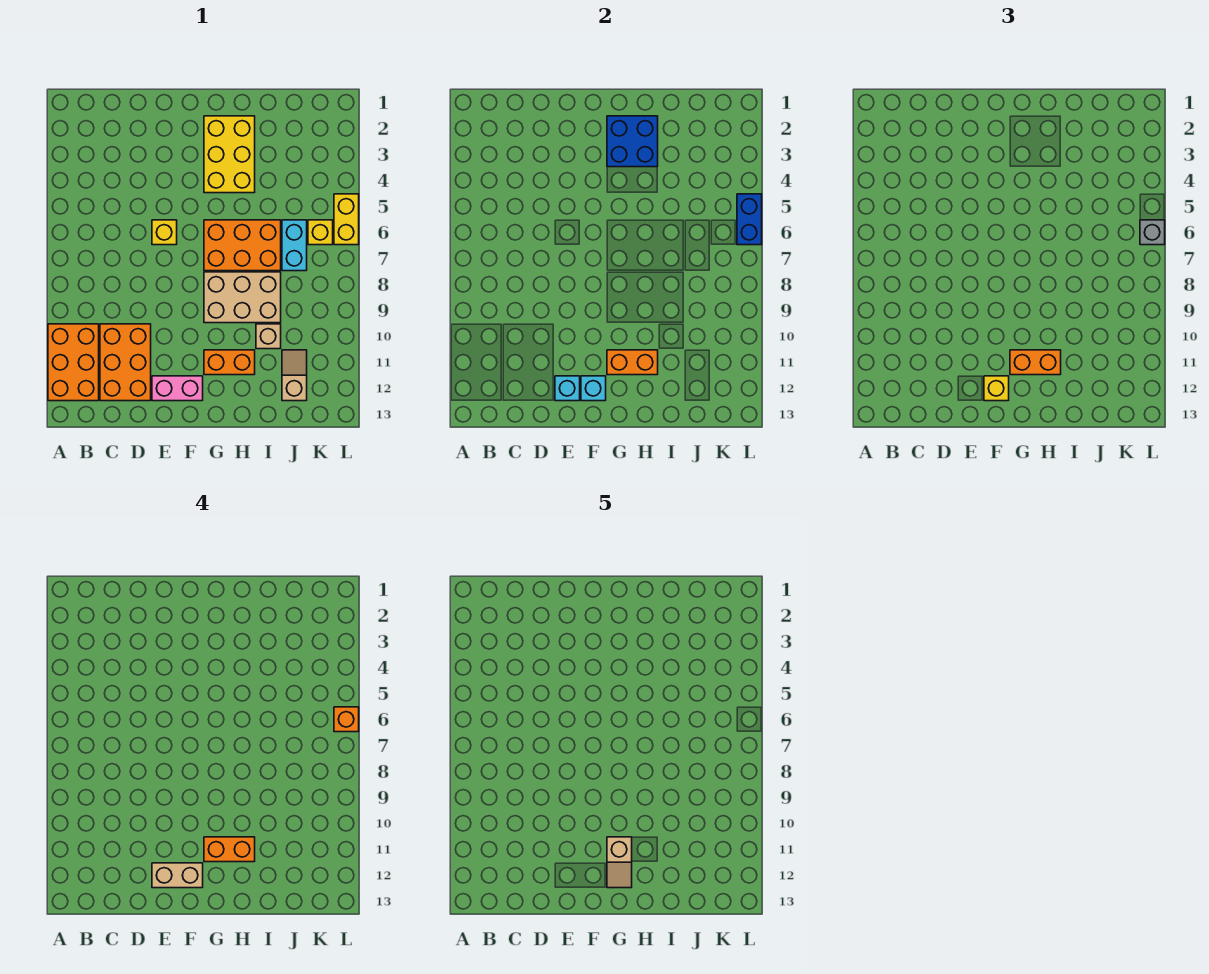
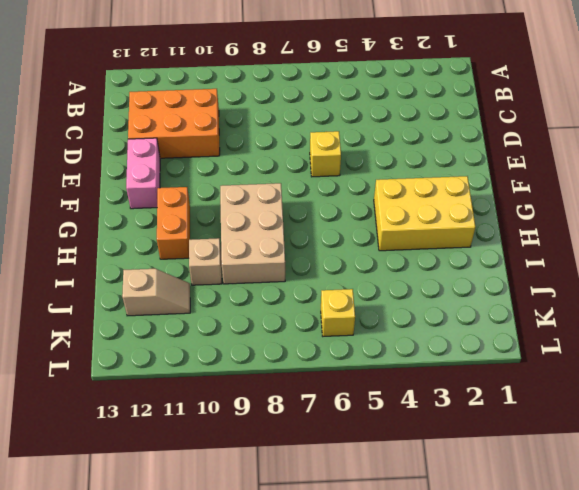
none -> orange 2x3 brick [48,324,99,401]
none -> orange 2x3 brick [204,220,281,271]
none -> cyan 1x2 brick [282,220,307,271]

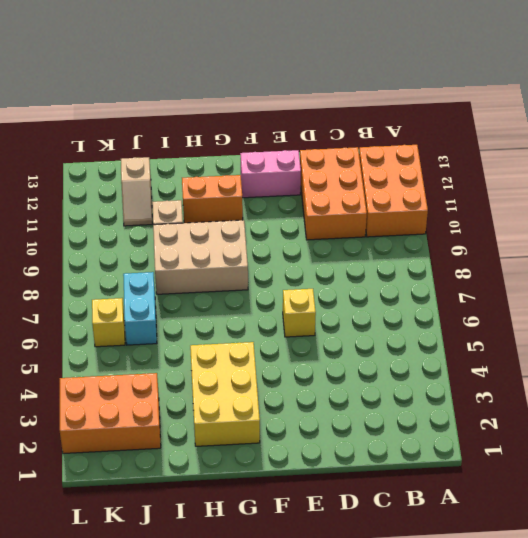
orange 2x3 brick [60,373,161,454] -> orange 2x3 brick moved to [204,220,281,271]
none -> yellow 1x2 brick [334,194,359,245]
none -> cyan 1x1 brick [555,376,580,401]
none -> cyan 1x1 brick [581,376,606,401]

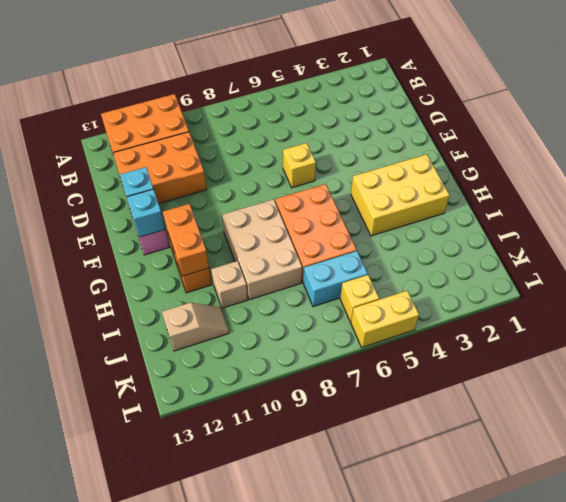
none -> blue 2x2 brick [607,116,658,167]
none -> blue 1x2 brick [737,194,762,245]
none -> yellow 1x1 brick [984,376,1009,401]

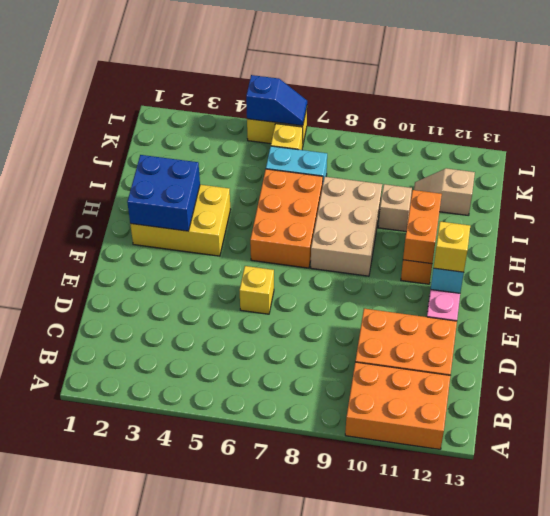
blue 1x2 slope [246,75,307,126] -> blue 1x2 brick [737,194,762,245]
none -> cyan 1x1 brick [555,376,580,401]
none -> orange 1x2 brick [1010,350,1061,375]
none -> grey 1x1 brick [1140,220,1165,245]

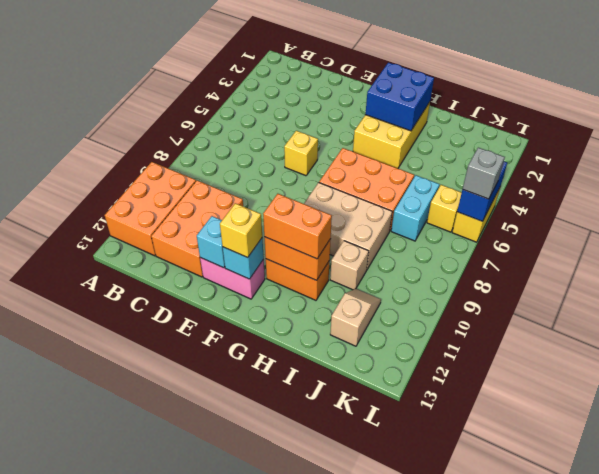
none -> tan 1x2 brick [152,863,203,888]
none -> orange 1x2 brick [204,837,255,862]
none -> orange 1x1 brick [334,707,359,732]

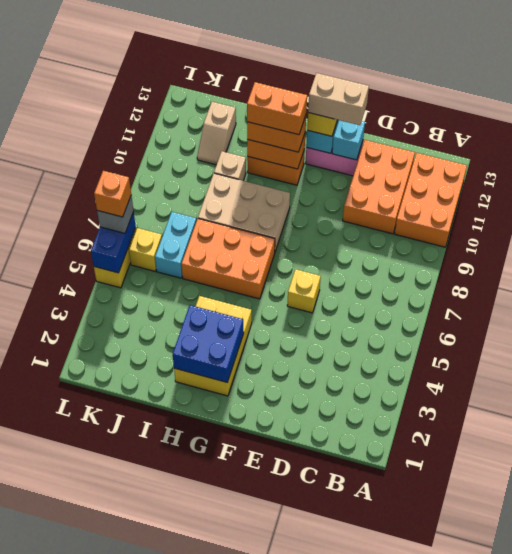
none -> tan 1x2 slope [607,837,632,888]

